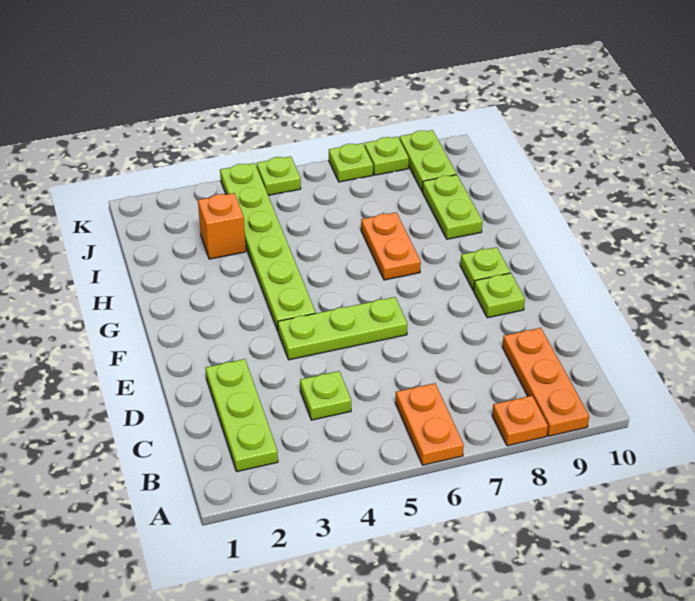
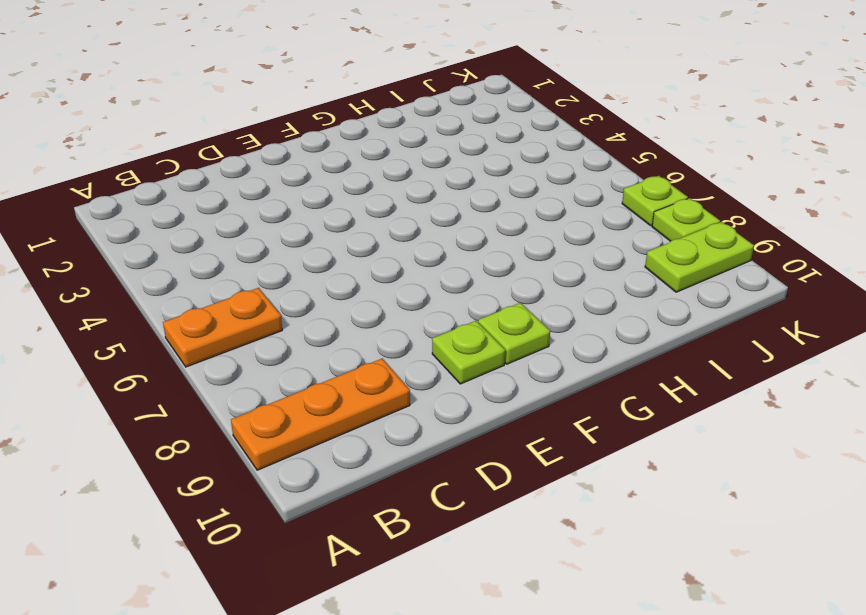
none -> orange 1x1 plate [492,396,548,446]
none -> lime 1x3 plate [206,359,278,472]
none -> lime 1x1 plate [300,371,351,420]

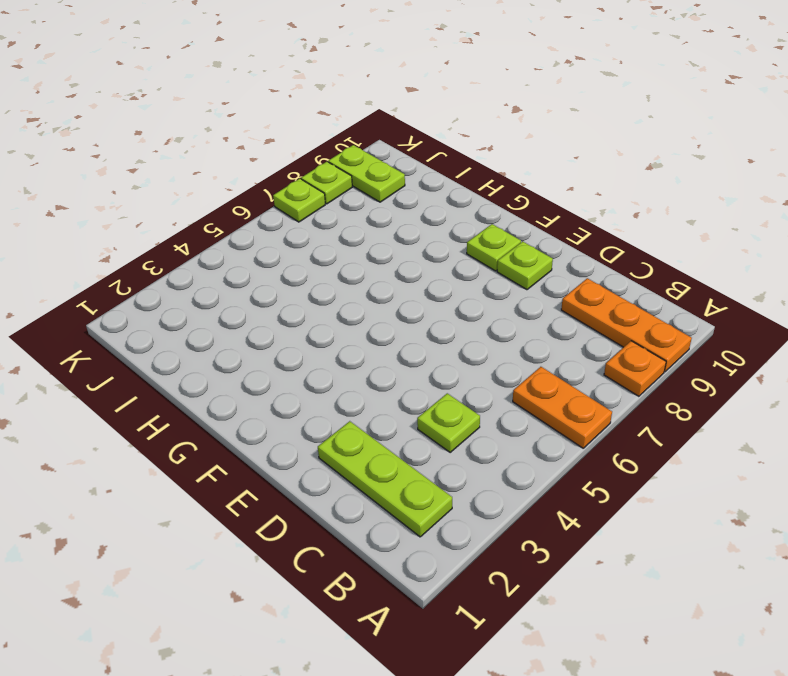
none -> lime 1x3 plate [278,297,407,360]
none -> lime 1x6 plate [220,163,316,331]
none -> orange 1x2 plate [361,212,421,280]

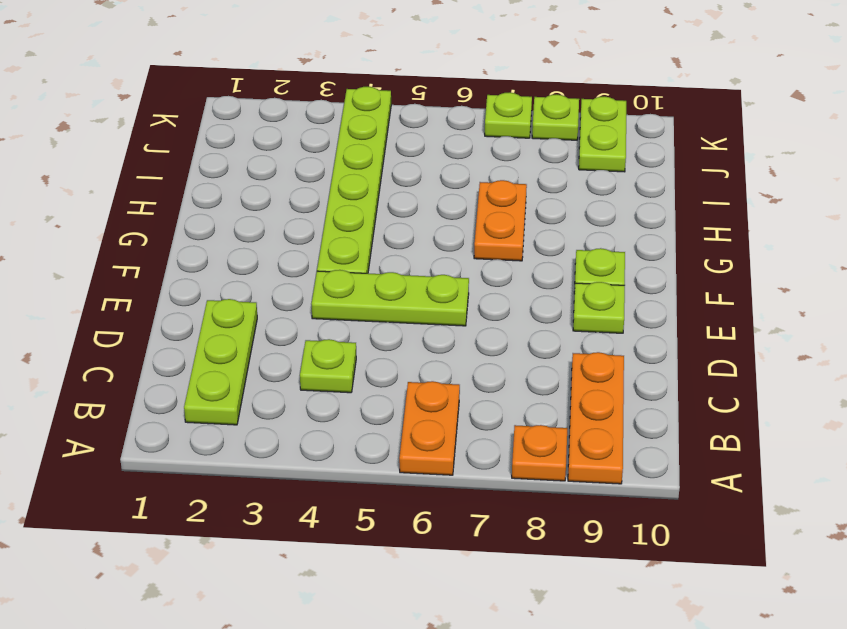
none -> lime 1x2 plate [422,175,482,239]
none -> orange 1x1 brick [198,193,246,259]
none -> lime 1x1 plate [257,156,301,195]

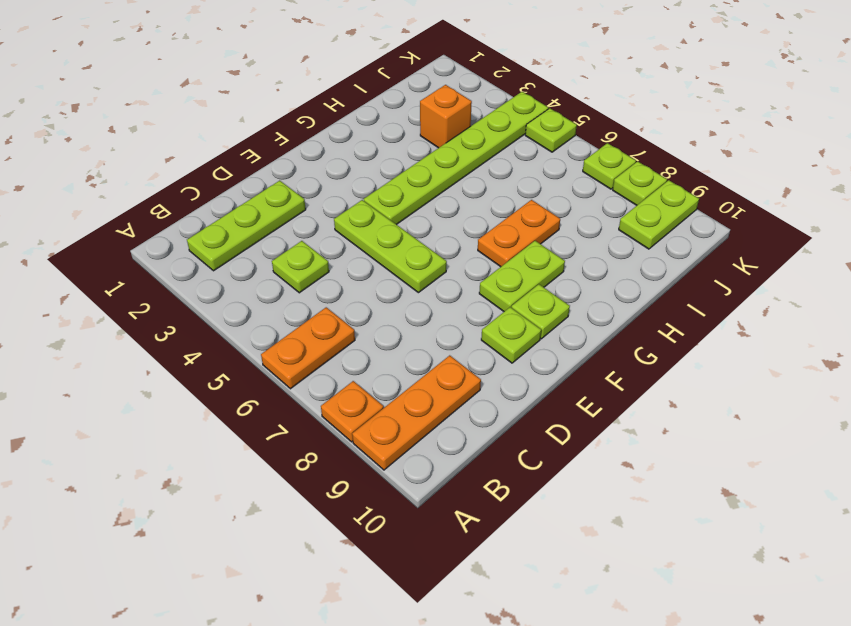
lime 1x2 plate [479,241,565,311] -> lime 1x2 plate moved to [422,175,482,239]

